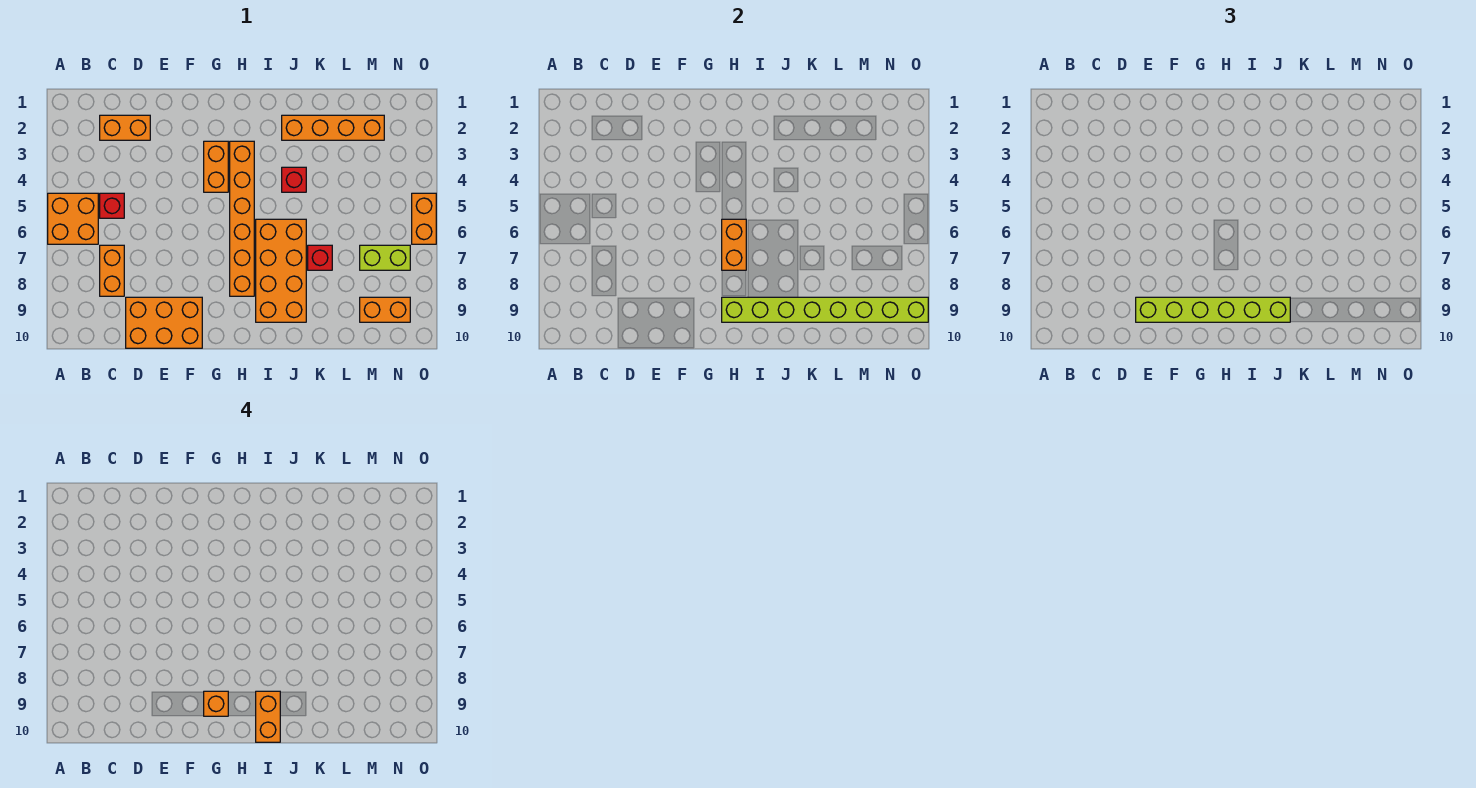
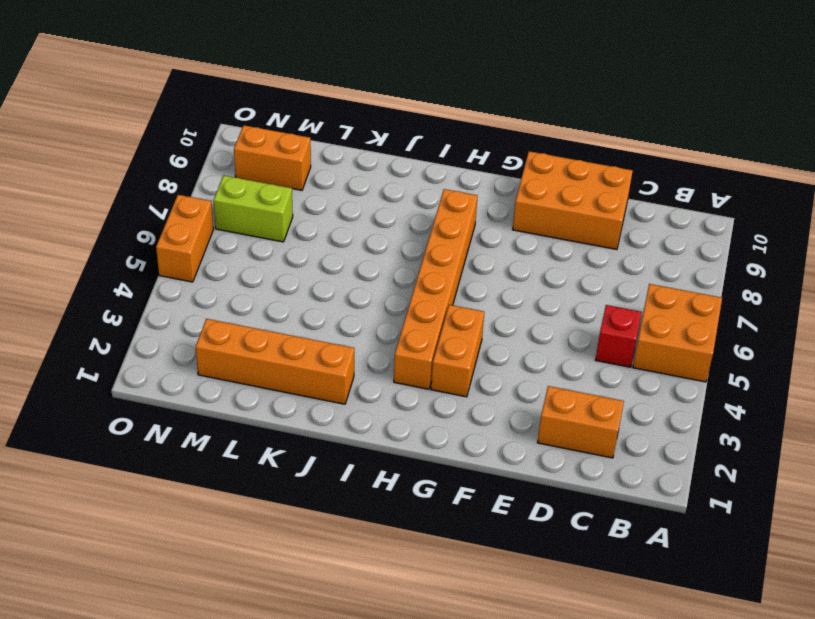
none -> orange 1x2 brick [100,245,124,296]
none -> orange 2x4 brick [256,219,306,322]
none -> red 1x1 brick [282,167,306,192]

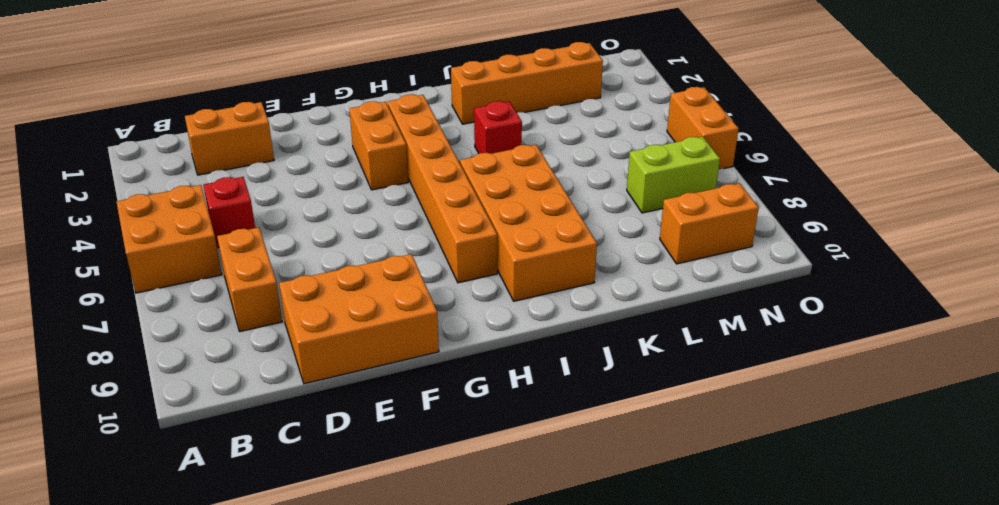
none -> red 1x1 brick [308,245,332,270]
none -> orange 1x2 brick [722,219,746,270]
none -> lime 1x8 brick [722,297,928,322]

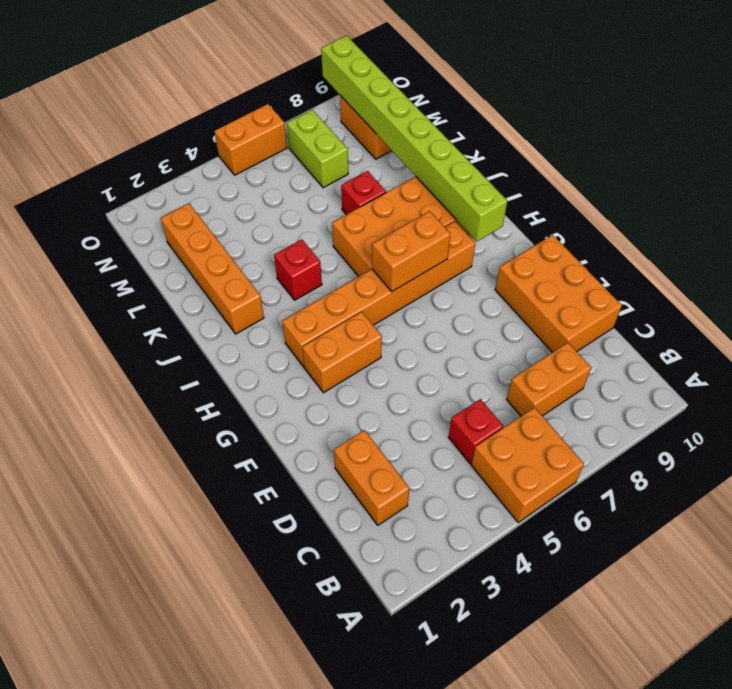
none -> lime 1x6 brick [1136,297,1290,322]
none -> orange 1x1 brick [204,691,228,716]
none -> orange 1x2 brick [256,691,280,742]

